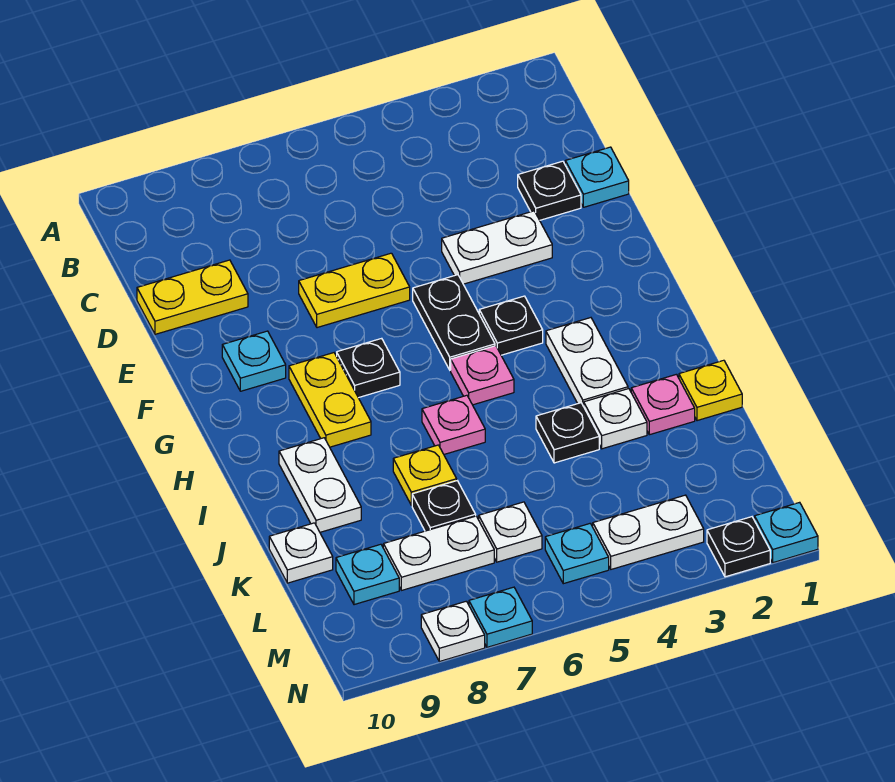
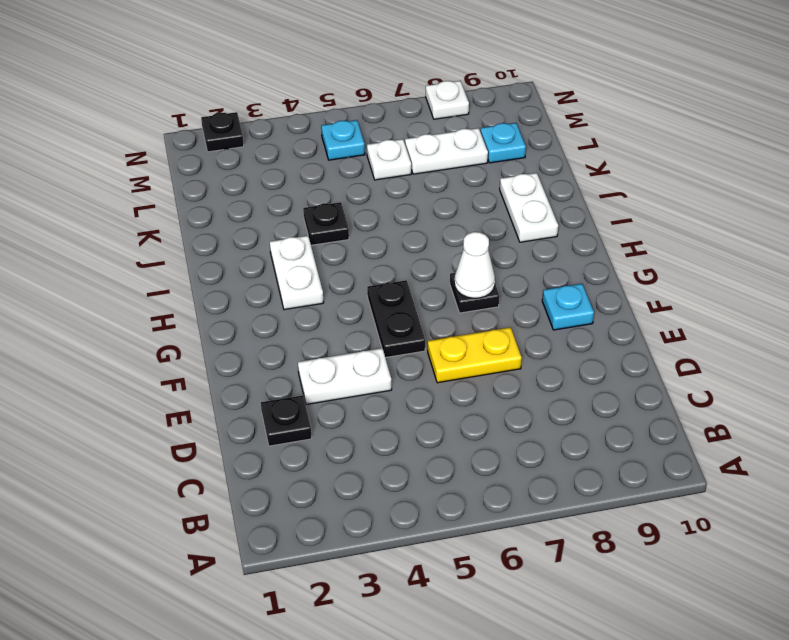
white 1x1 cone [454,232,495,298] -> none
none -> cyan 1x1 plate [565,147,629,207]
none -> yellow 1x2 plate [137,260,248,334]
none -> black 1x1 plate [479,296,543,355]
none -> yellow 1x2 plate [289,353,371,447]

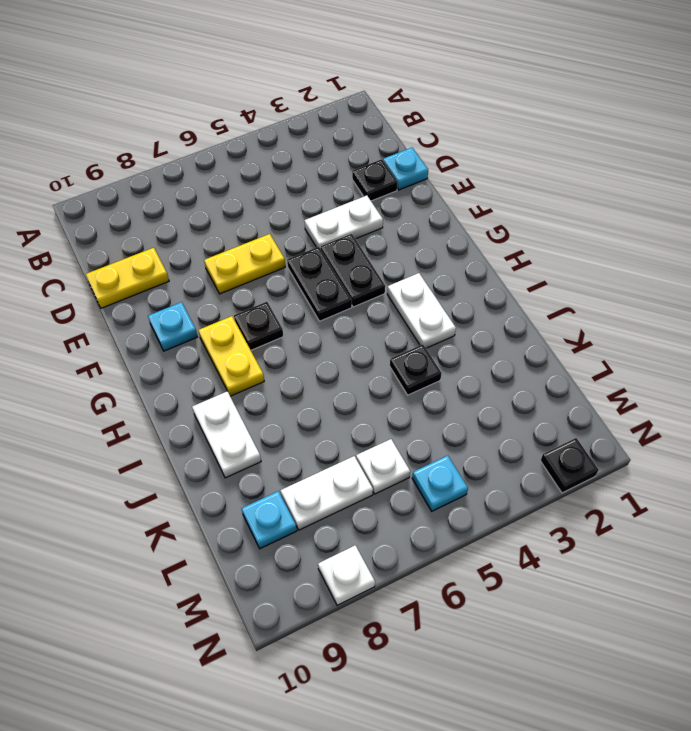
black 1x2 plate [320,234,385,307] -> black 1x1 plate [479,296,543,355]
none -> pink 1x1 plate [451,346,514,405]
none -> pink 1x1 plate [422,395,485,454]
none -> yellow 1x1 plate [679,360,742,421]
none -> pink 1x1 plate [631,374,695,435]

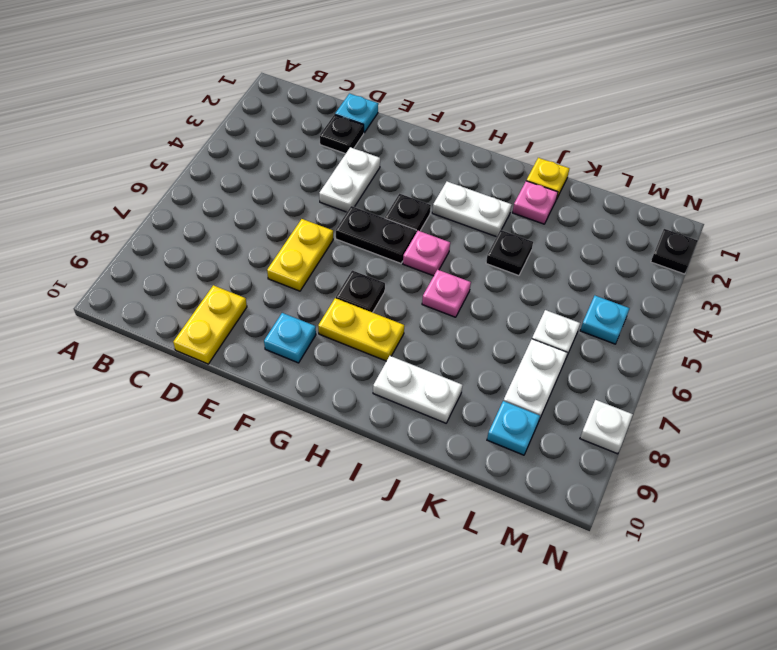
none -> white 1x1 plate [584,389,647,449]
none -> yellow 1x1 plate [393,445,457,505]
none -> black 1x1 plate [412,481,476,531]
none -> white 1x1 plate [269,523,333,583]

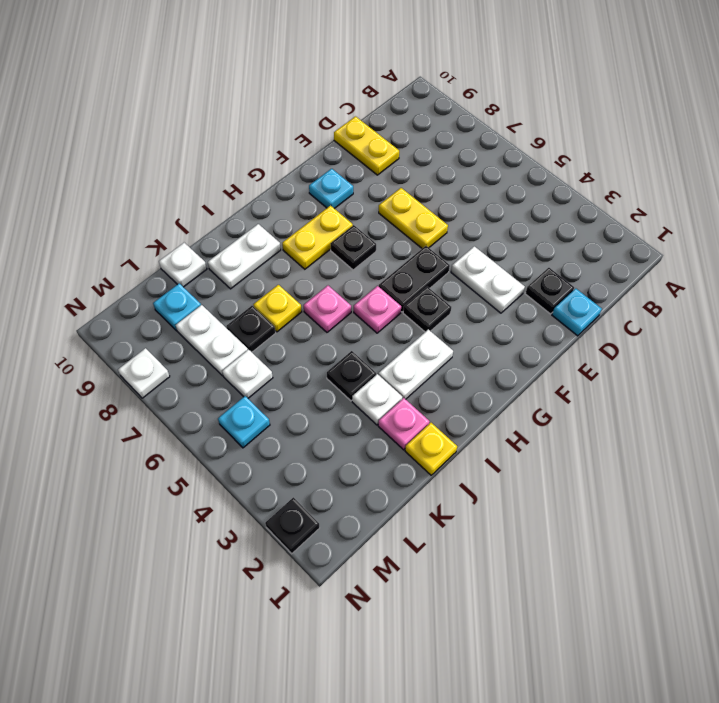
none -> white 1x2 plate [593,495,704,569]
none -> cyan 1x1 plate [755,502,818,563]
none -> cyan 1x1 plate [469,587,532,647]

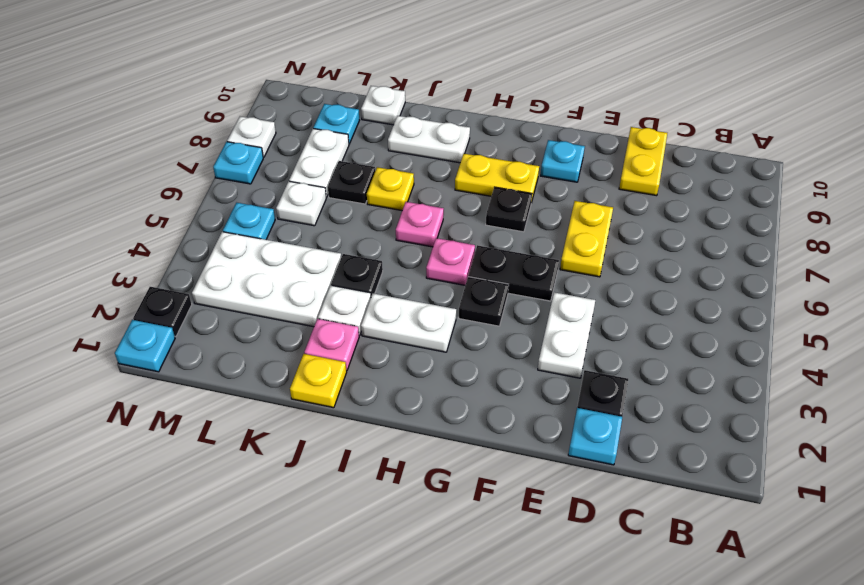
white 2x3 plate [192,232,341,327] -> white 1x2 plate [593,495,704,569]

